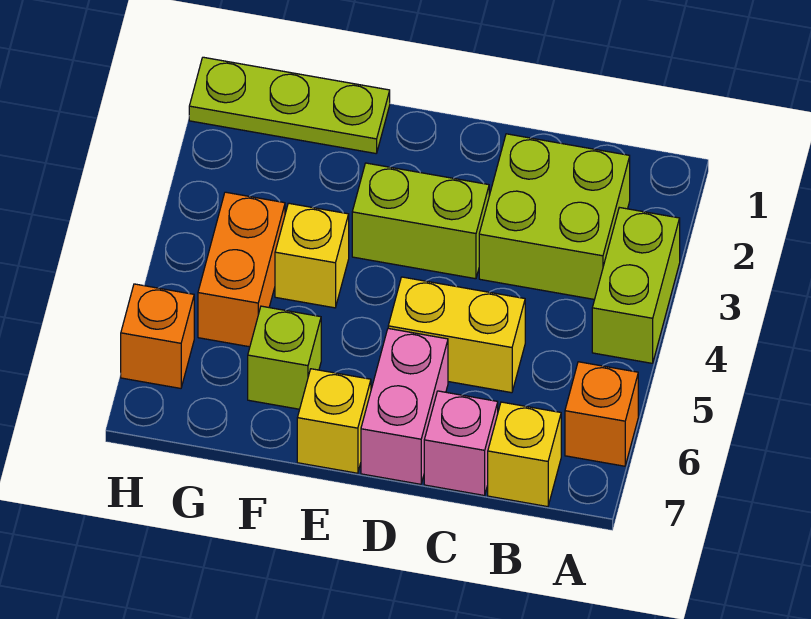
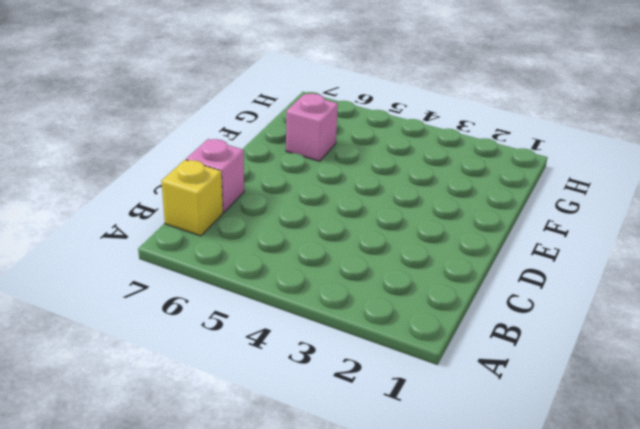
pink 1x1 brick [286,94,338,161] -> lime 1x1 brick [248,306,321,409]
none -> lime 1x2 brick [592,207,680,363]
none -> orange 1x1 brick [565,362,638,466]
none -> lime 2x2 brick [479,134,630,300]

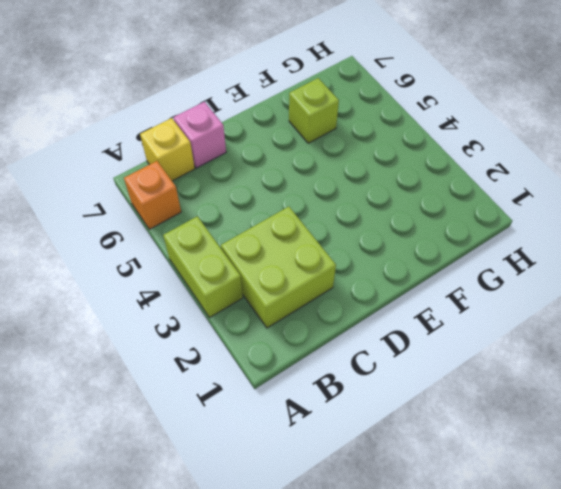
none -> yellow 1x2 brick [388,277,525,393]
none -> lime 1x2 brick [352,163,489,279]
none -> pink 1x2 brick [361,328,448,484]

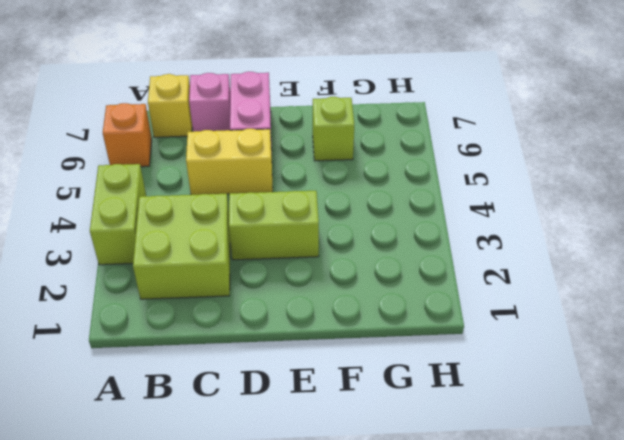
none -> yellow 1x1 brick [297,369,371,473]
none -> lime 1x3 plate [189,57,390,153]
none -> yellow 1x1 brick [275,203,349,308]

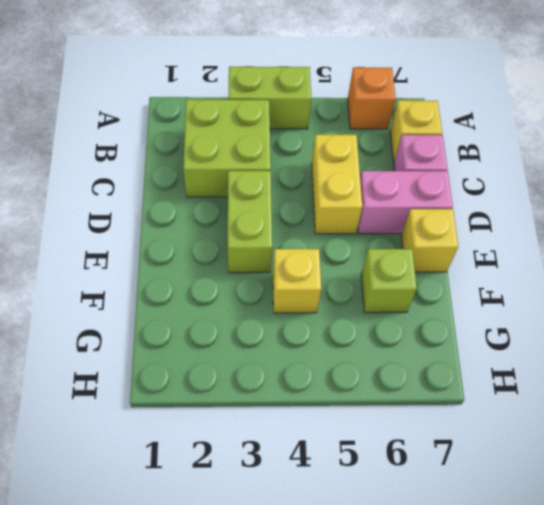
none -> lime 1x3 plate [189,57,390,153]
none -> orange 1x2 brick [198,192,285,347]
none -> orange 1x1 brick [121,284,194,388]

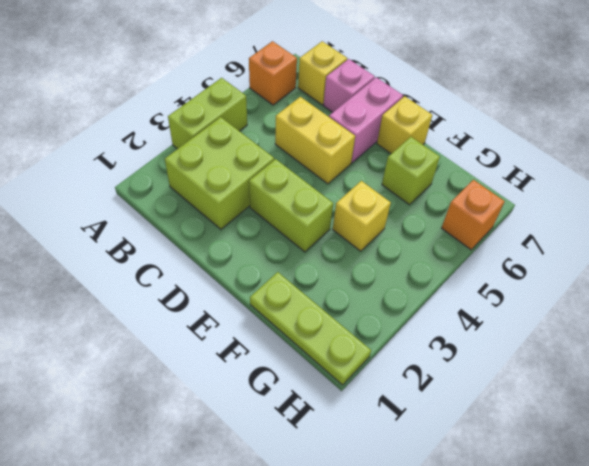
none -> orange 1x2 brick [198,192,285,347]

